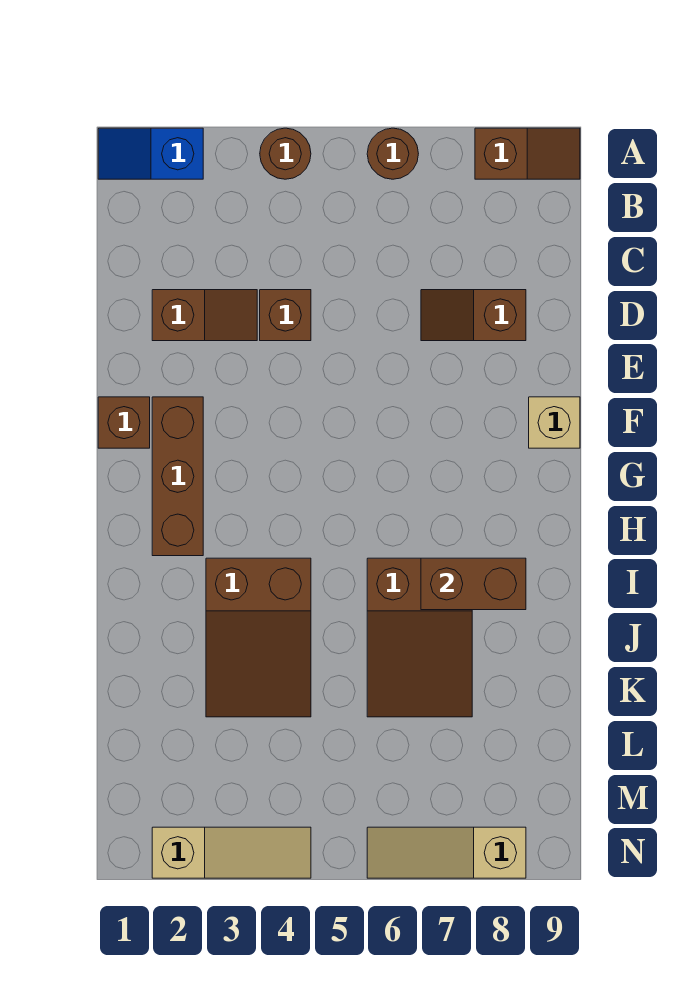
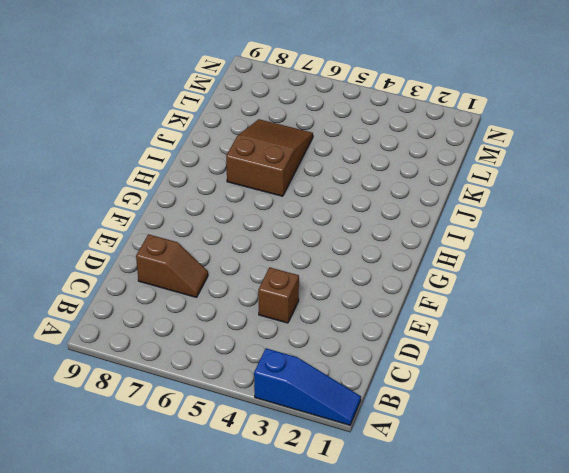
blue 1x3 slope [254,348,361,425] -> blue 1x2 slope [98,128,203,179]
none -> brown 1x1 round brick [260,128,311,179]
none -> brown 1x1 round brick [367,128,418,179]
none -> brown 1x2 slope [475,128,580,179]

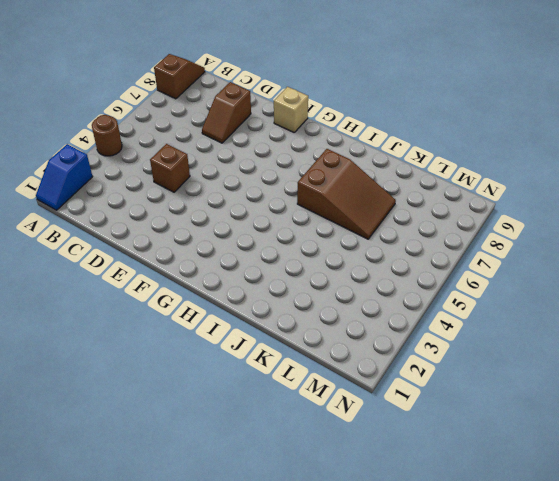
none -> brown 1x1 round brick [367,128,418,179]
none -> brown 1x2 slope [152,290,257,341]
none -> brown 1x1 brick [98,397,150,448]

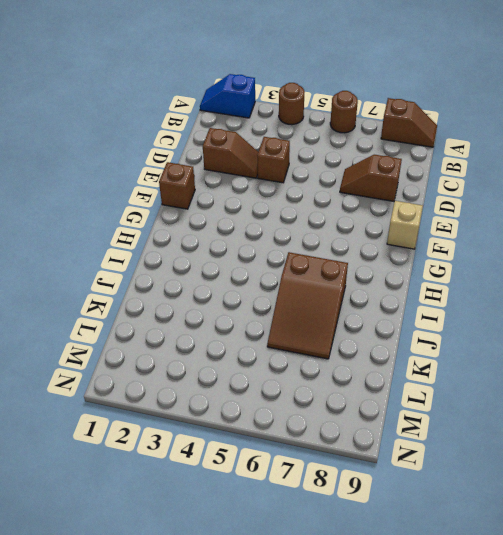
none -> brown 1x3 brick [152,397,203,556]
none -> brown 2x3 slope [206,558,311,717]
none -> tan 1x3 slope [152,827,311,878]

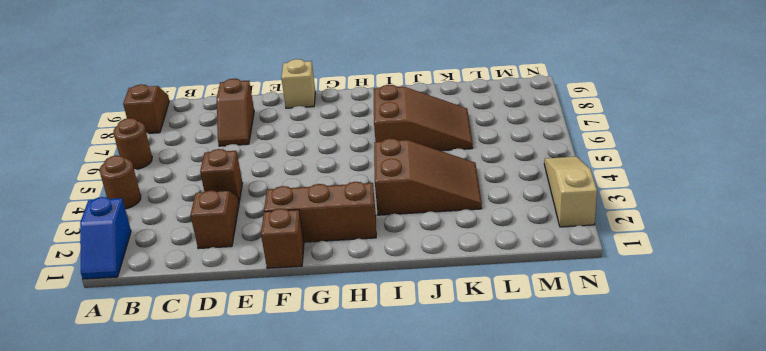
none -> tan 1x3 slope [367,827,526,878]
none -> brown 1x2 brick [421,558,526,610]

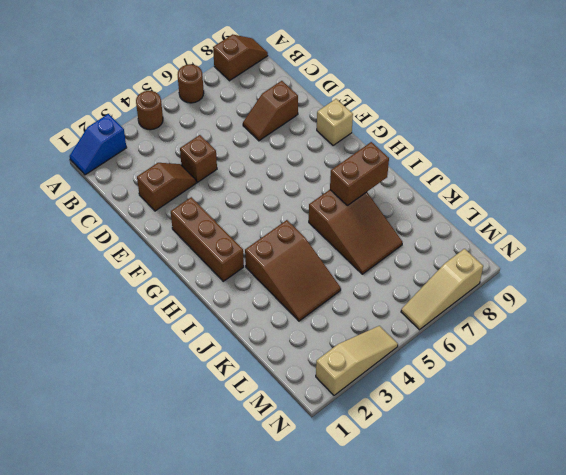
none -> brown 1x1 brick [98,397,150,448]

